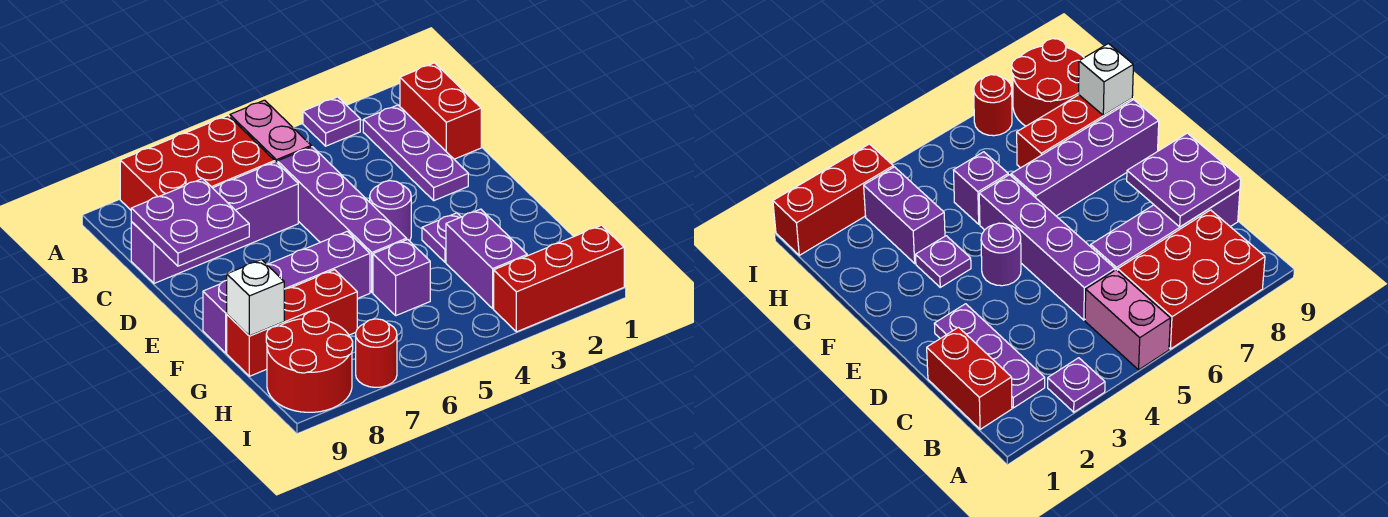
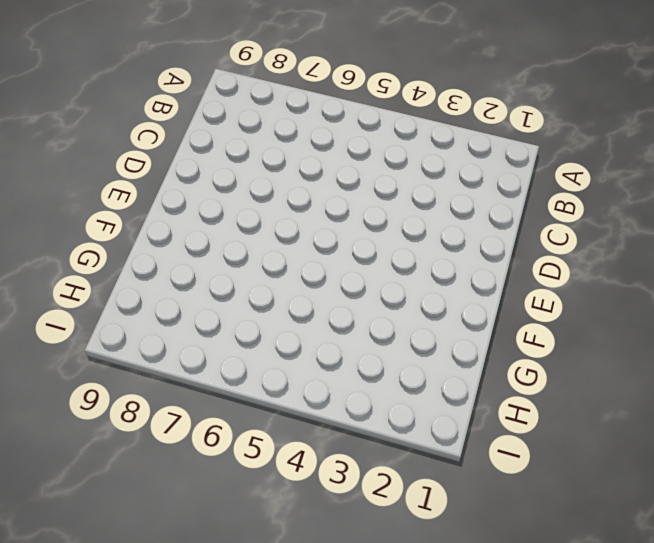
none -> purple 1x1 plate [303,97,360,146]
none -> pink 1x2 brick [230,100,311,163]
none -> red 2x3 brick [120,116,275,210]

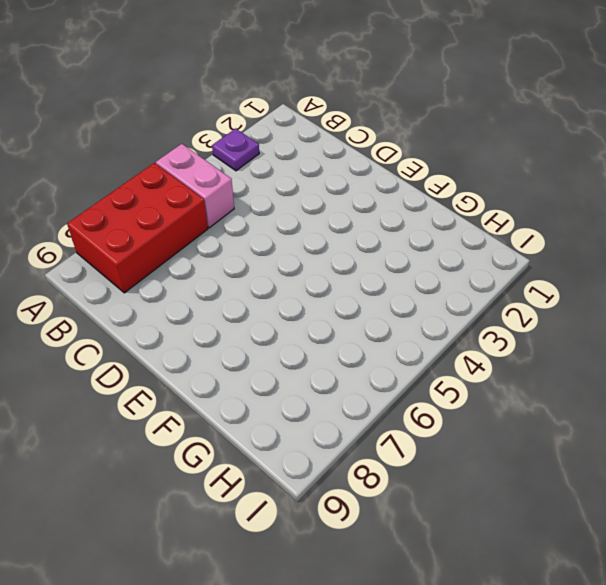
none -> red 1x2 brick [400,63,481,159]
none -> purple 1x3 plate [363,105,468,201]
none -> purple 1x4 brick [278,147,407,292]

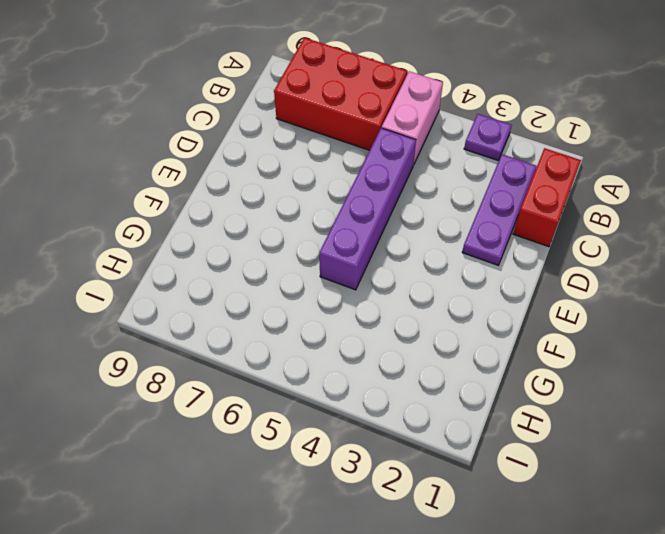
none -> purple 1x4 brick [131,162,298,283]
none -> purple 1x1 round brick [370,181,411,241]
none -> purple 1x1 plate [422,213,461,262]

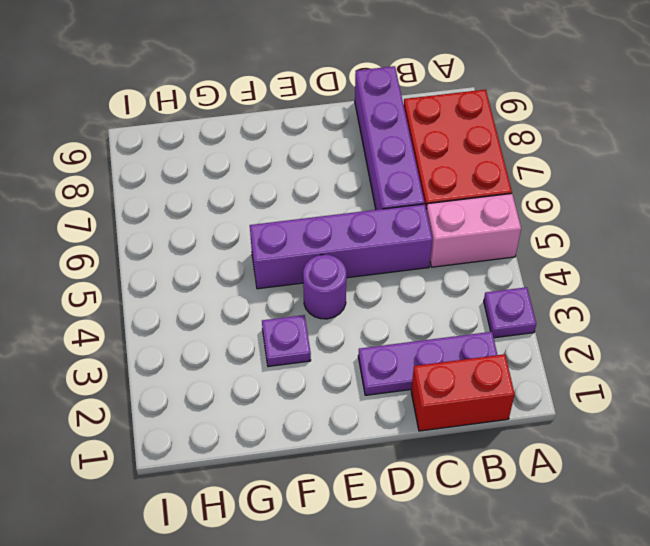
none -> purple 1x4 brick [203,231,370,353]
none -> purple 1x2 brick [446,209,527,308]
none -> purple 1x1 brick [373,239,430,316]

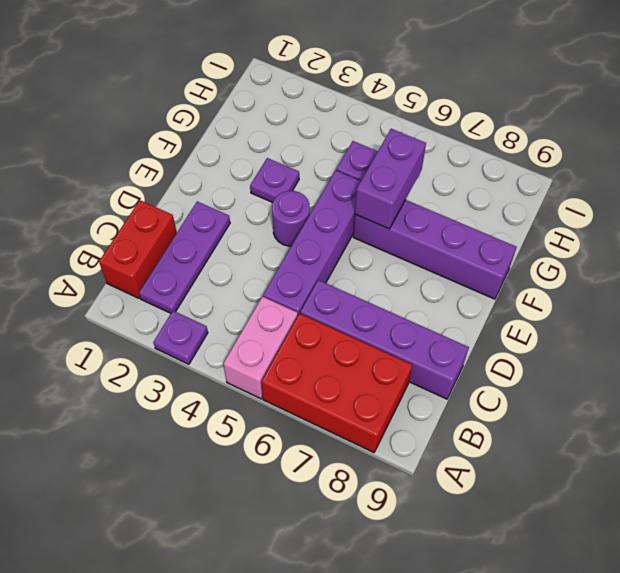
purple 1x2 brick [355,129,426,229] -> purple 1x2 brick moved to [446,209,527,308]
none -> red 1x3 brick [227,270,357,376]
none -> red 2x2 round brick [266,311,353,412]
none -> red 1x3 brick [494,225,624,332]

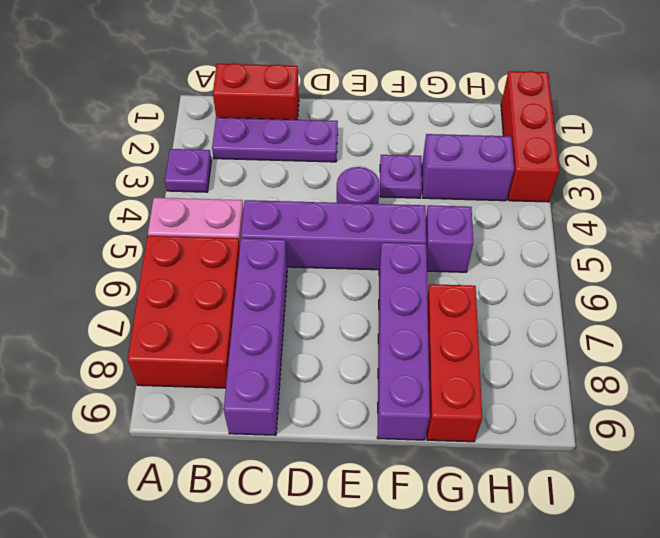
none -> red 2x2 round brick [266,311,353,412]
none -> red 1x1 round brick [356,319,397,387]
none -> purple 2x2 plate [131,179,249,266]

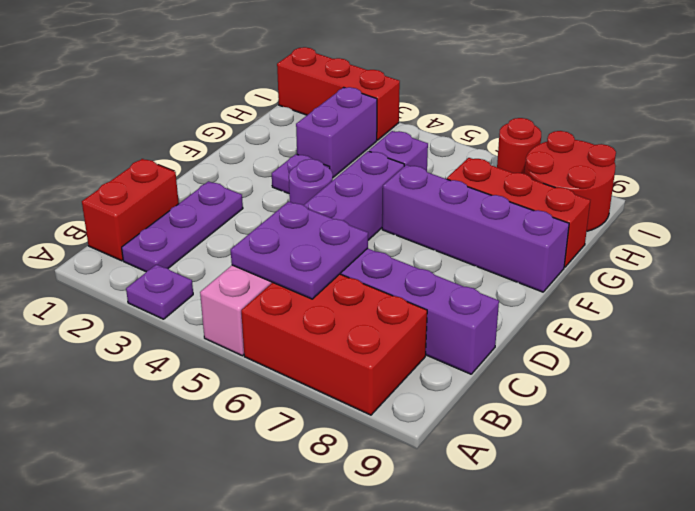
purple 2x2 plate [231,201,368,299] -> purple 2x2 plate moved to [131,179,249,266]
none -> white 1x1 brick [227,260,284,336]

